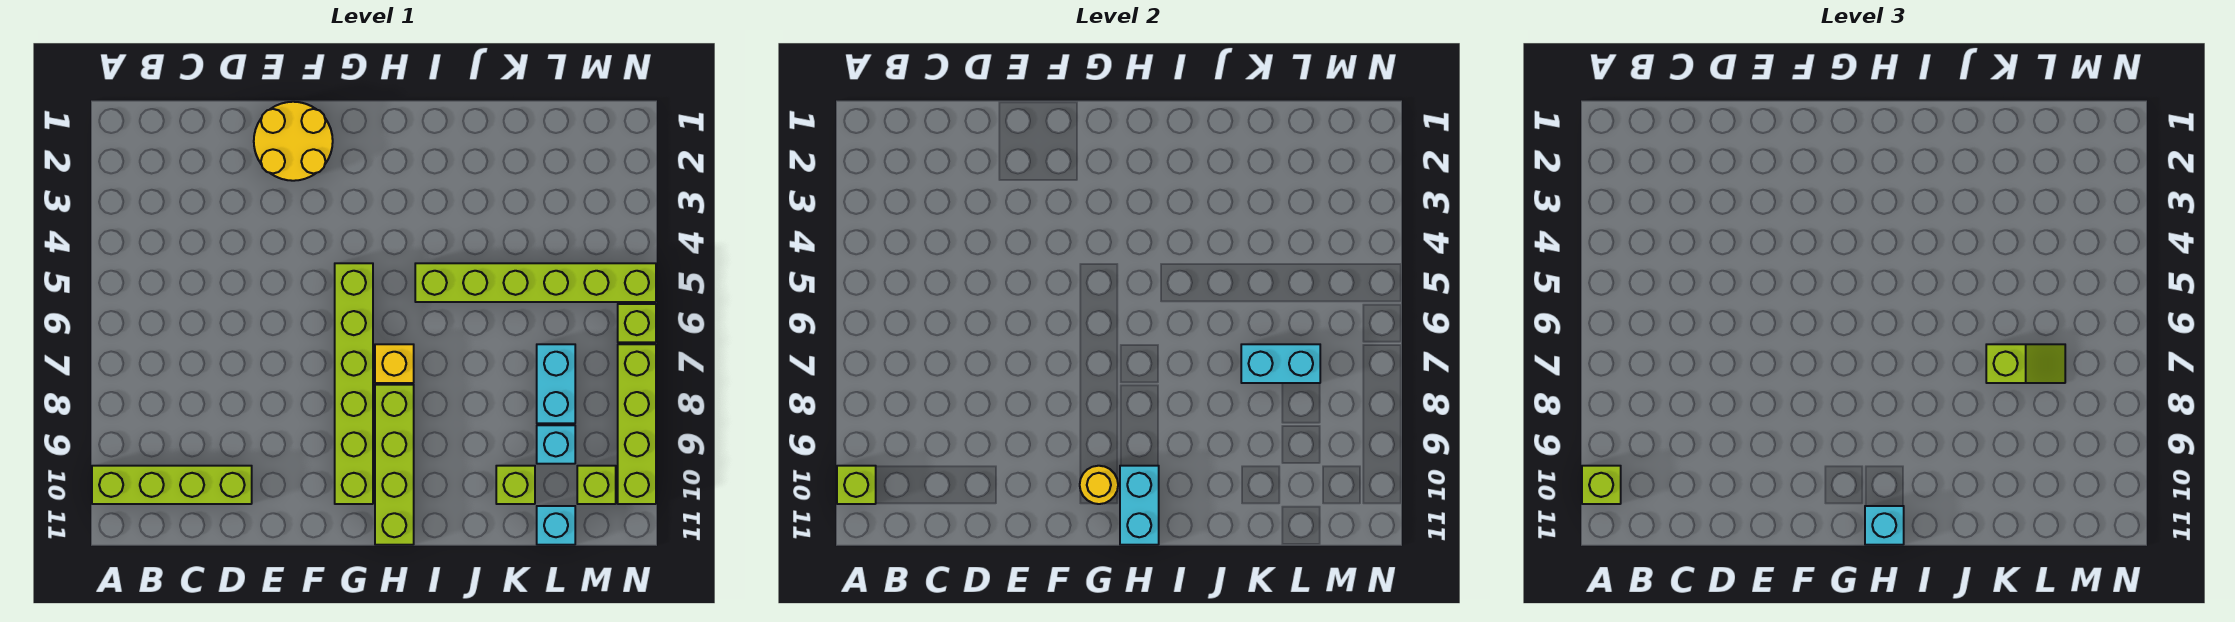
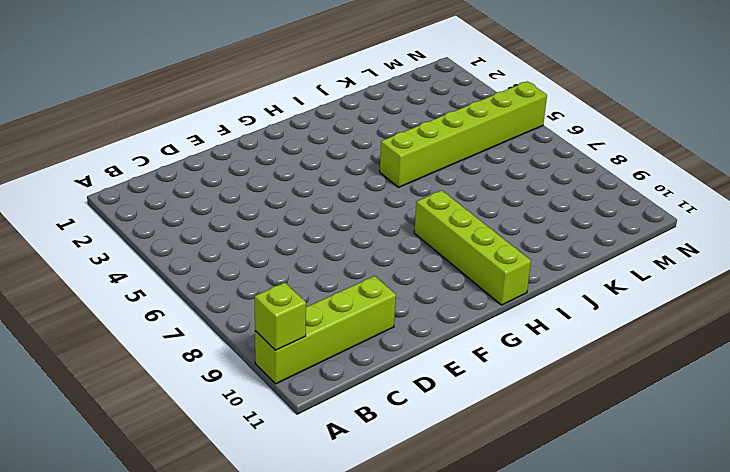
none -> yellow 2x2 round brick [254,102,333,181]
none -> lime 1x6 brick [335,263,373,504]
none -> yellow 1x1 brick [375,344,414,383]

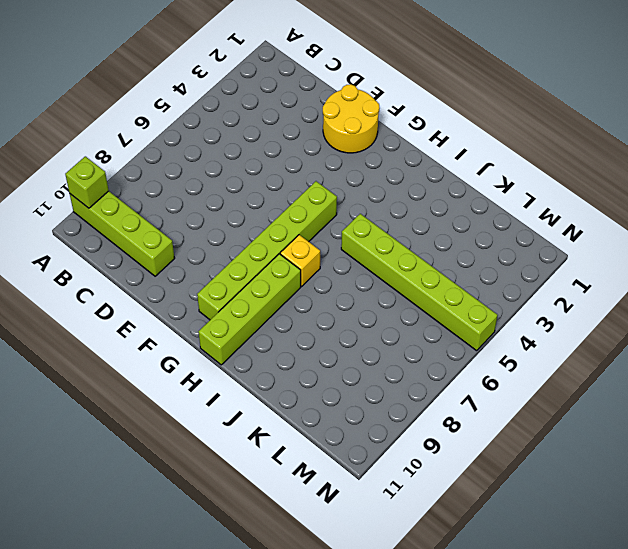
none -> lime 1x1 brick [496,466,535,504]
none -> cyan 1x2 brick [537,344,575,423]
none -> cyan 1x1 brick [537,425,575,464]

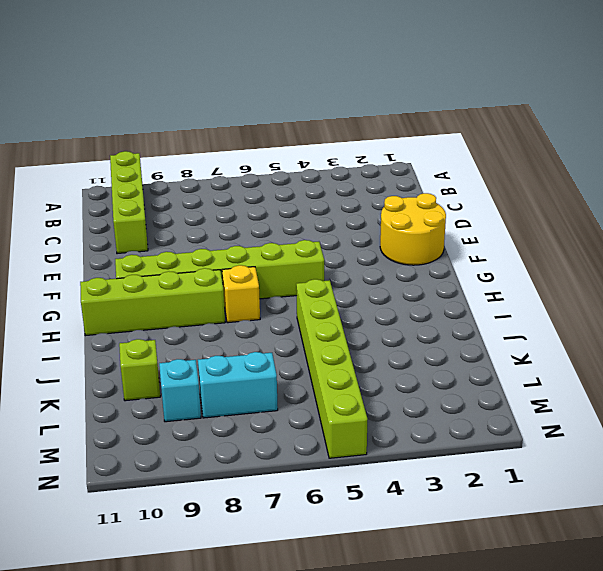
none -> cyan 1x1 brick [537,506,575,545]
none -> lime 1x1 brick [577,466,616,504]
none -> lime 1x1 brick [618,304,656,342]

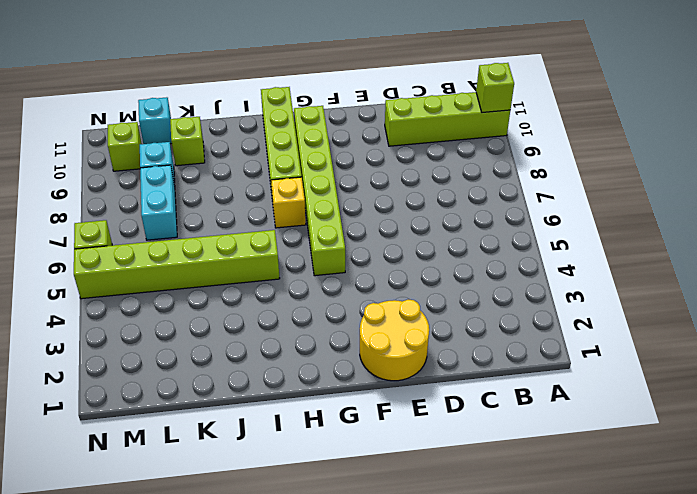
none -> lime 1x4 brick [618,344,656,504]
none -> yellow 1x1 round brick [1080,466,1118,504]
none -> cyan 1x2 brick [1120,466,1159,545]

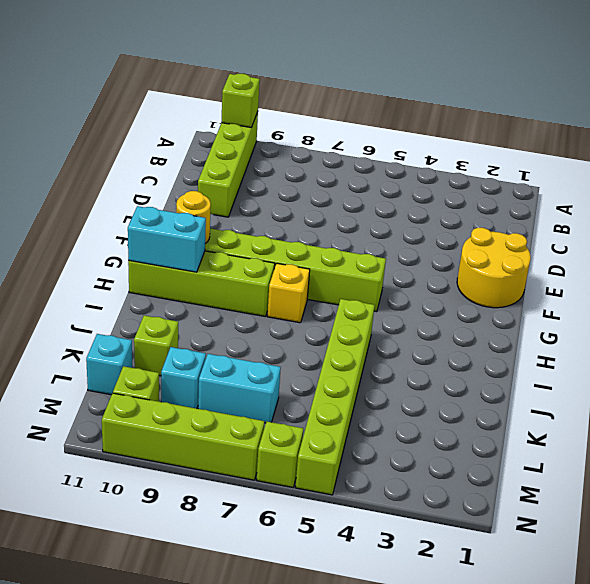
none -> cyan 1x2 brick [1241,344,1320,383]
none -> lime 1x1 brick [1582,466,1621,504]
none -> cyan 1x1 brick [1865,506,1904,545]

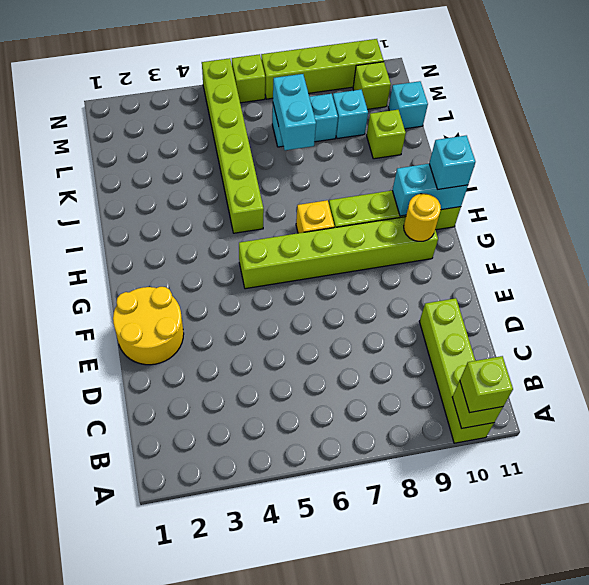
none -> lime 1x2 slope [1986,344,2065,383]

